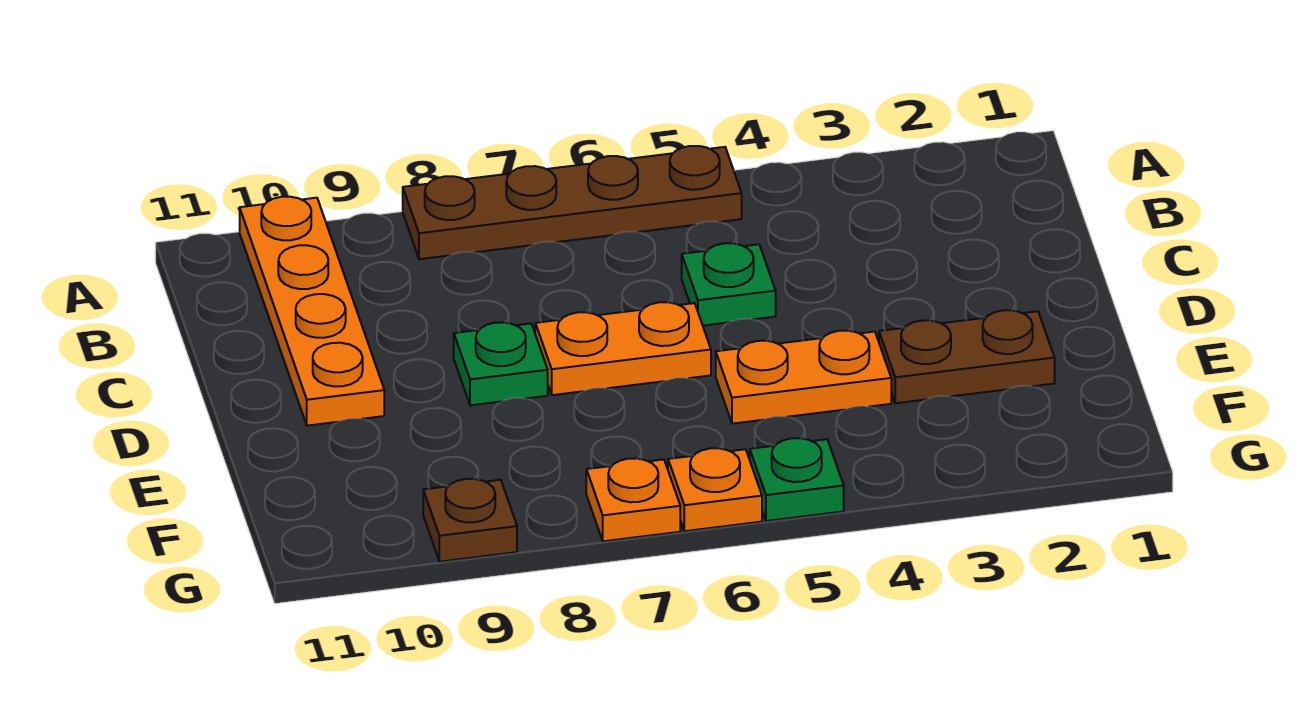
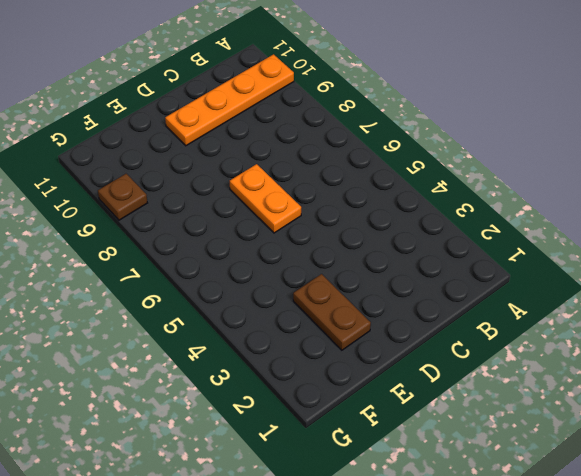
none -> brown 1x4 plate [403,146,742,259]
none -> green 1x1 plate [682,243,776,326]

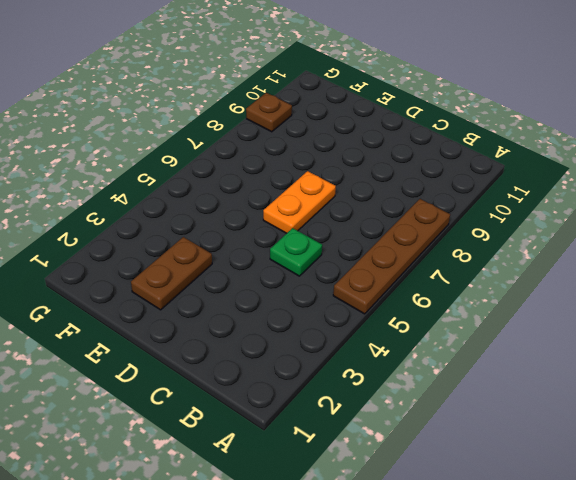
none -> orange 1x4 plate [240,197,384,426]
none -> green 1x1 plate [454,322,548,405]

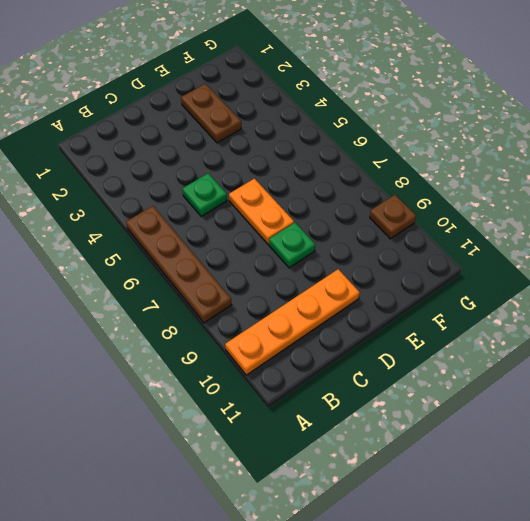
none -> orange 1x2 plate [716,331,891,424]
none -> green 1x1 plate [750,438,844,521]

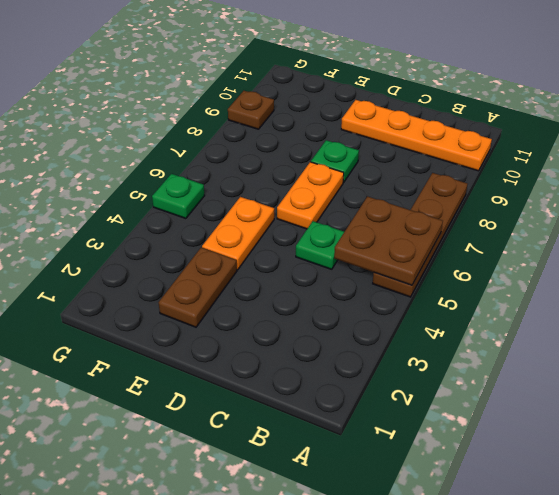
brown 2x2 plate [334,196,443,285] -> none
none -> orange 1x1 plate [668,448,762,531]
none -> orange 1x1 plate [586,458,680,541]

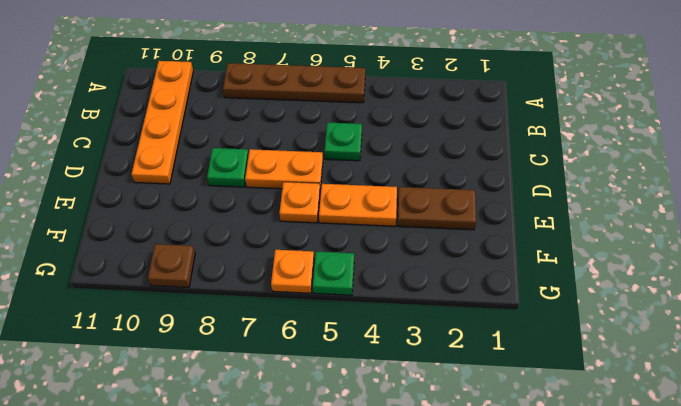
orange 1x1 plate [279,182,320,223] -> orange 1x1 plate moved to [586,458,680,541]

